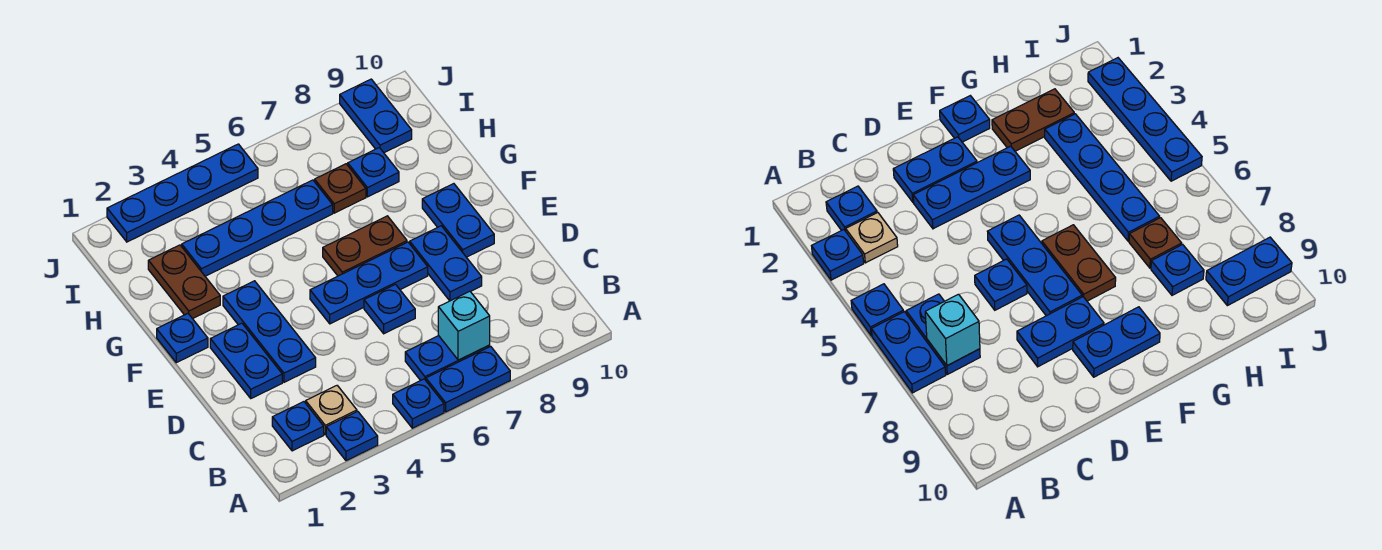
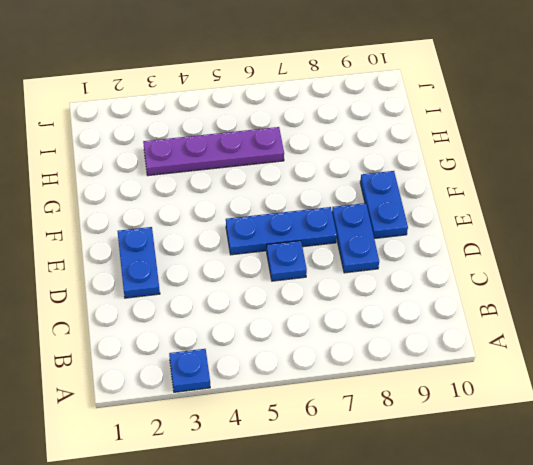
purple 1x4 plate [143,127,284,176] -> blue 1x4 plate [182,180,333,276]
none -> blue 1x1 plate [393,379,444,428]
none -> blue 1x2 plate [426,346,510,412]
none -> blue 1x1 plate [272,402,324,451]

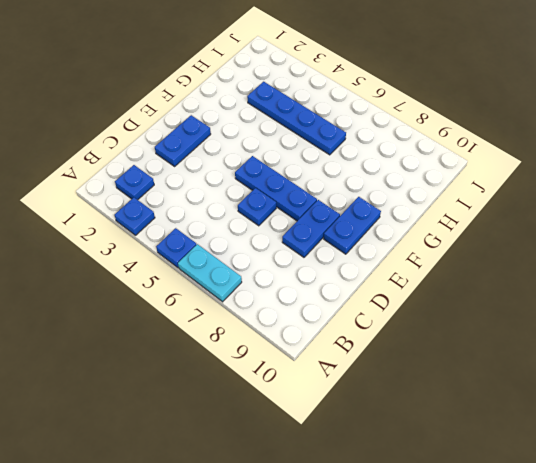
cyan 1x2 plate [178,244,242,302] -> blue 1x2 plate [426,346,510,412]
none -> tan 1x1 plate [306,386,357,435]
none -> blue 1x2 plate [405,336,490,380]
none -> blue 1x3 plate [223,281,316,382]

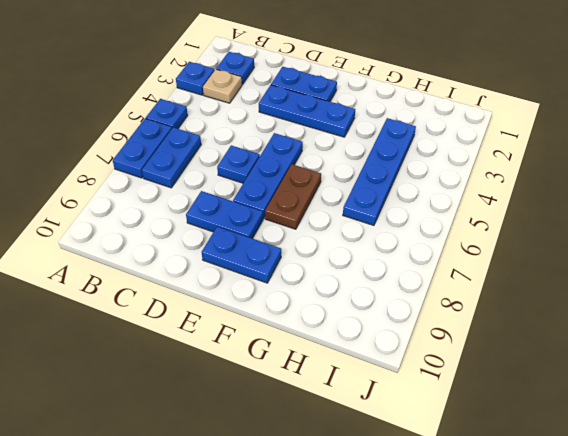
none -> blue 1x1 plate [157,314,208,363]
none -> brown 1x2 plate [148,245,220,319]
none -> brown 1x1 plate [315,164,366,213]

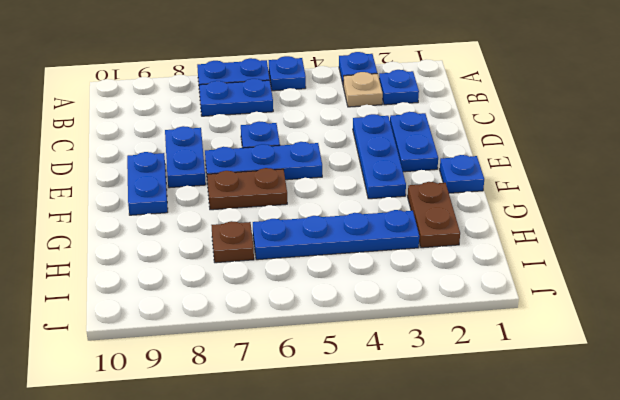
none -> blue 1x1 plate [348,148,399,197]
none -> blue 1x2 plate [340,79,412,153]
none -> blue 1x4 plate [107,144,258,242]

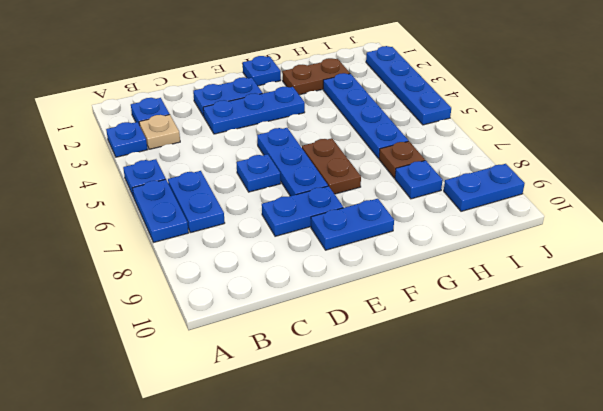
none -> cyan 1x1 brick [438,291,490,360]

